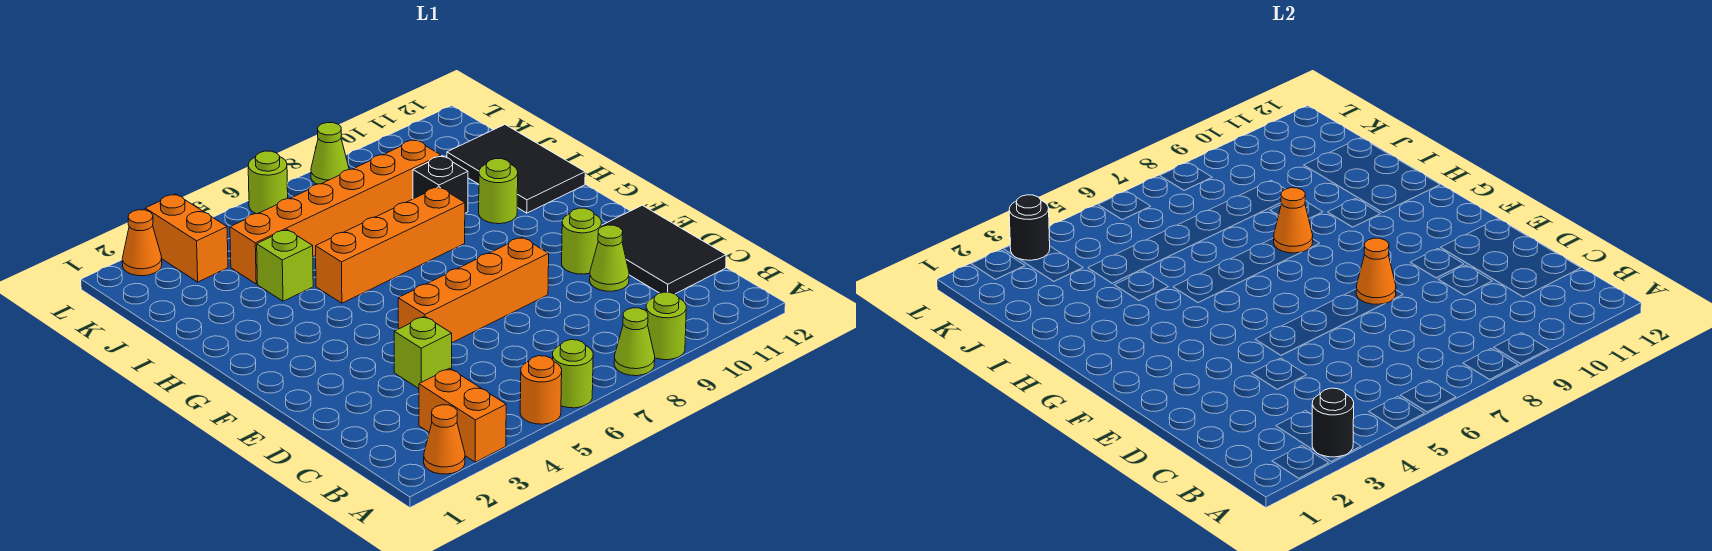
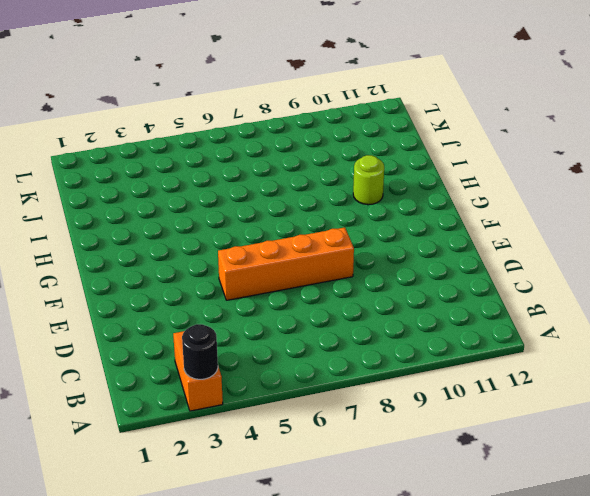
none -> orange 1x1 cone [424,405,465,474]
none -> orange 1x1 round brick [520,356,562,424]
none -> lime 1x1 round brick [553,340,593,408]

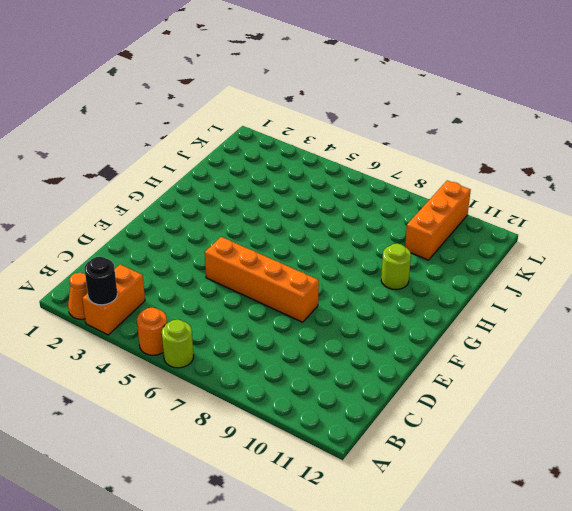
orange 1x3 brick [405,180,471,260] -> none
none -> lime 1x1 cone [614,308,655,376]
none -> lime 1x1 round brick [646,292,686,360]
none -> black 2x3 tile [601,205,726,294]

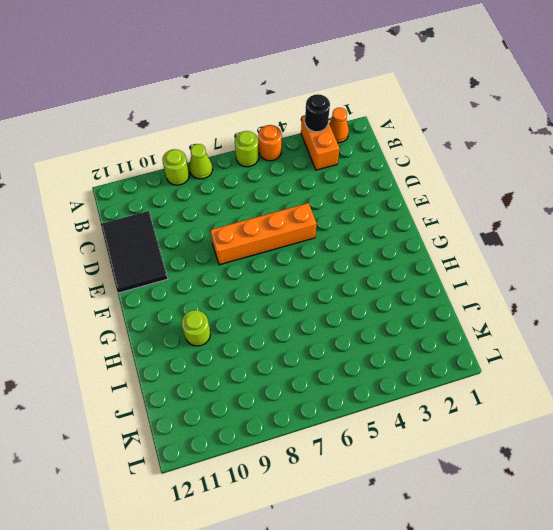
none -> lime 1x1 brick [394,316,452,389]
none -> lime 1x1 cone [590,225,629,291]
none -> lime 1x1 round brick [562,208,601,274]

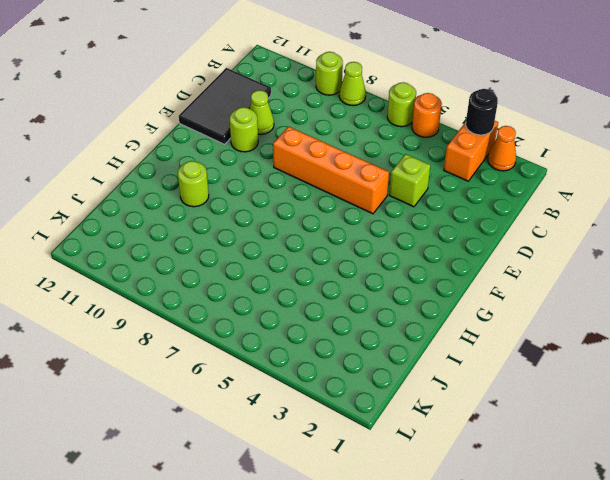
none -> orange 1x4 brick [316,187,465,303]
none -> black 2x3 tile [447,125,585,213]
none -> lime 1x1 brick [257,230,313,301]

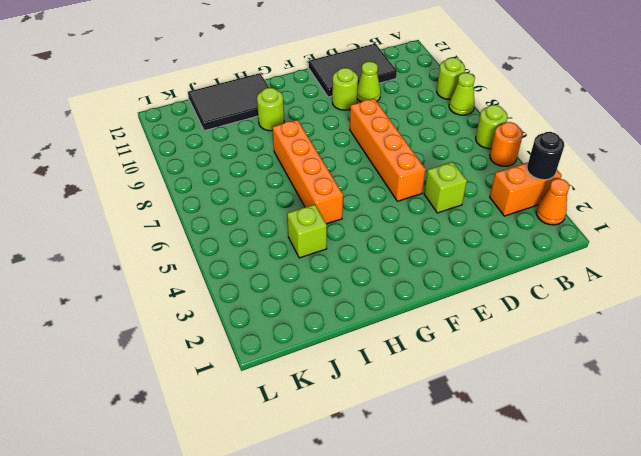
none -> black 1x1 brick [413,156,468,213]
none -> orange 1x6 brick [230,140,441,284]
none -> orange 1x2 brick [145,194,228,282]

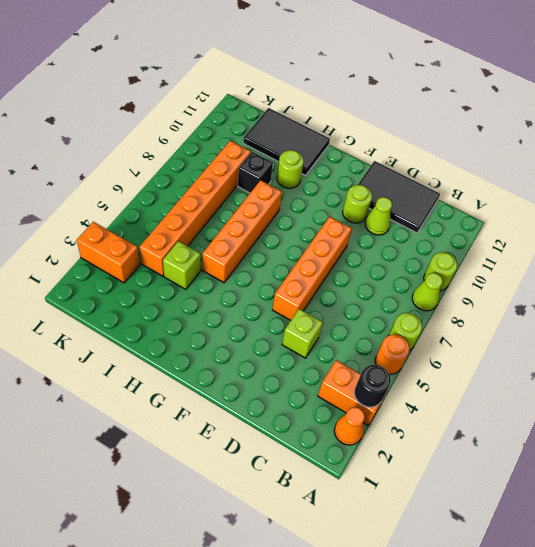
none -> orange 1x1 cone [122,210,162,276]
none -> lime 1x1 round brick [248,151,288,214]
none -> lime 1x1 cone [311,123,349,184]

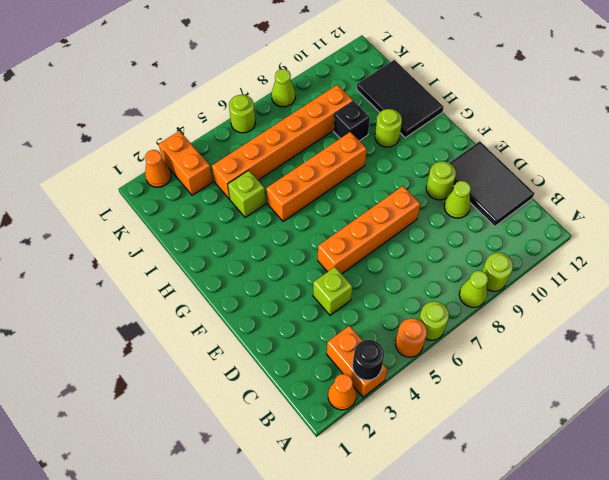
none -> orange 1x1 cone [1356,238,1396,304]
none -> orange 1x1 cone [1274,188,1313,253]
none -> black 1x1 round brick [1009,195,1050,260]

